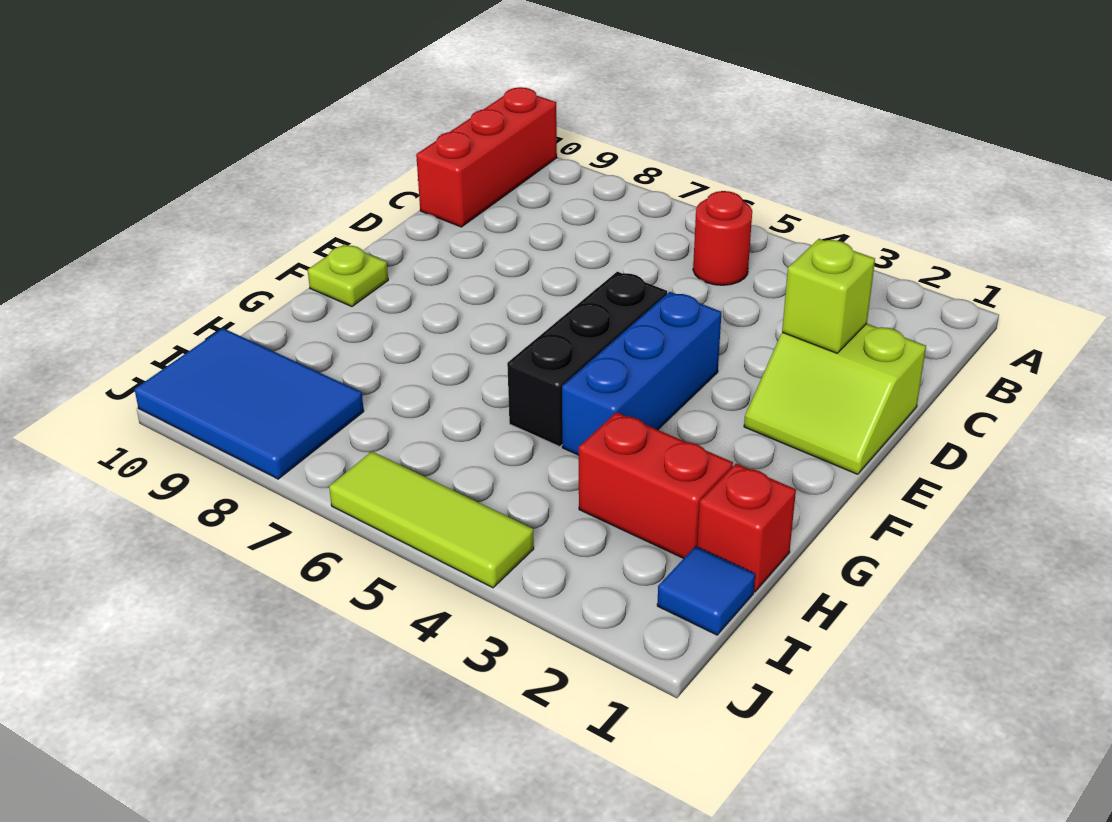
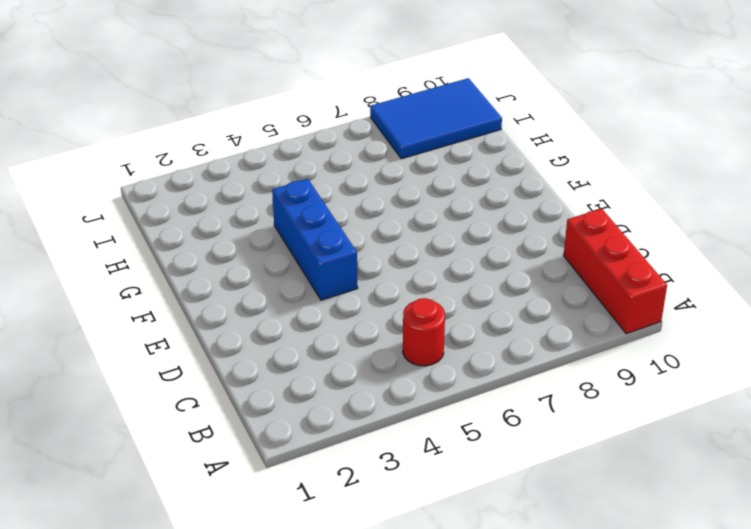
none -> lime 2x2 slope [744,323,926,474]
none -> black 1x3 brick [507,272,667,447]
none -> lime 1x1 plate [308,244,388,306]

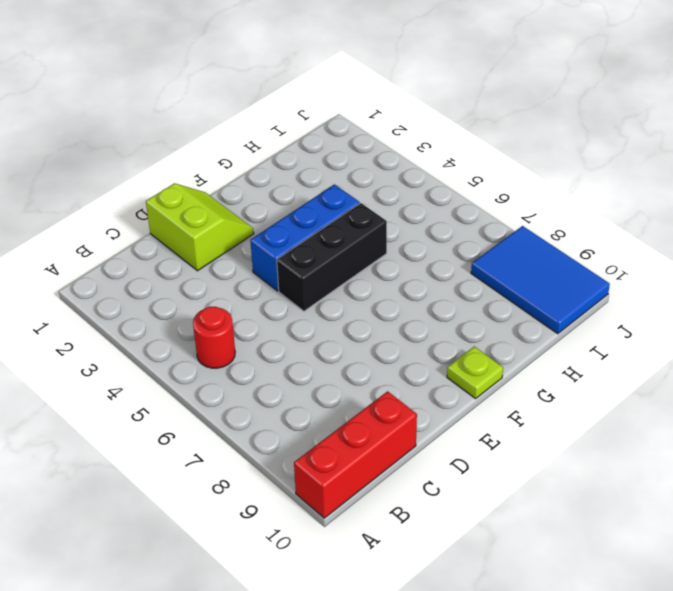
none -> red 1x1 brick [697,464,796,592]
none -> red 1x2 brick [579,412,733,558]
none -> blue 1x1 tile [657,546,755,635]

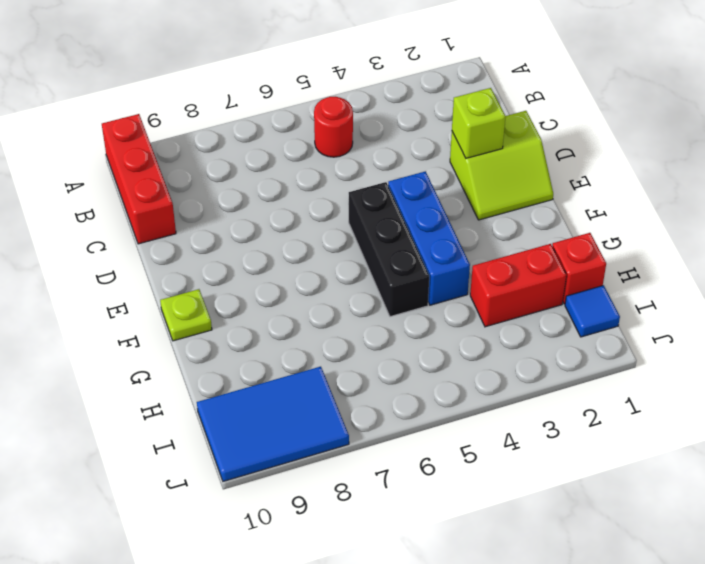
none -> lime 1x3 tile [329,452,534,588]

